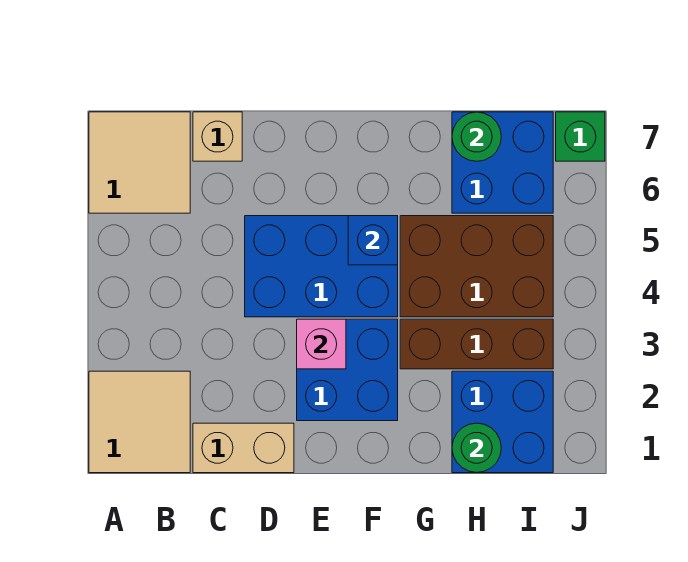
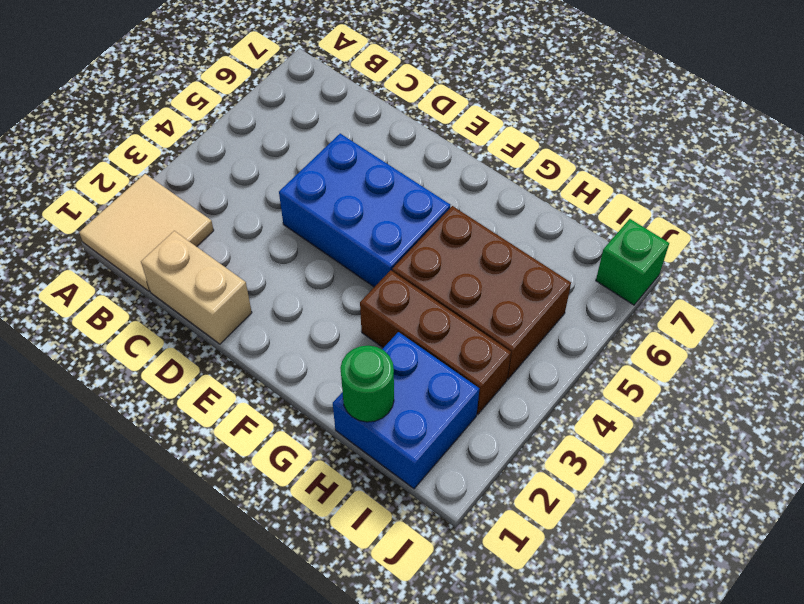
none -> tan 2x2 tile [89,112,190,213]
none -> tan 1x1 brick [193,112,242,161]
none -> blue 2x2 brick [297,319,398,421]

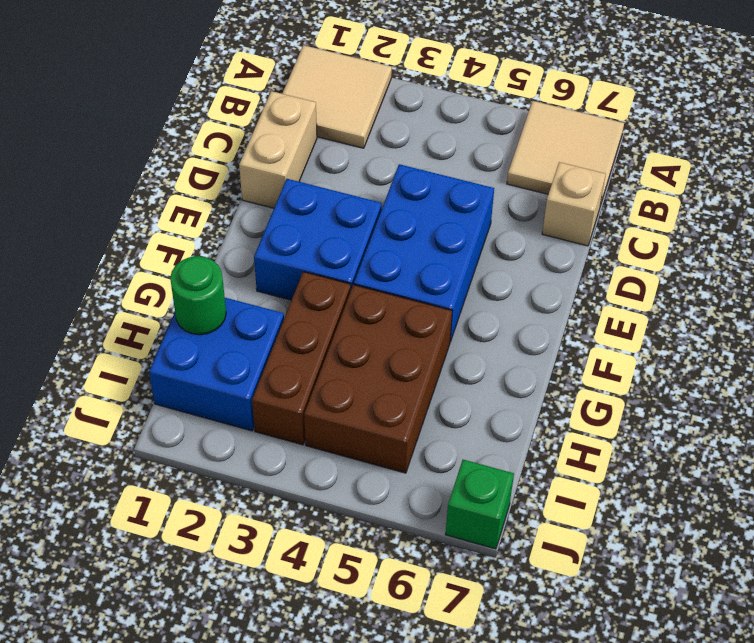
none -> blue 2x2 brick [452,112,553,213]
none -> pink 1x1 brick [297,319,346,369]
none -> blue 1x1 brick [348,216,398,265]

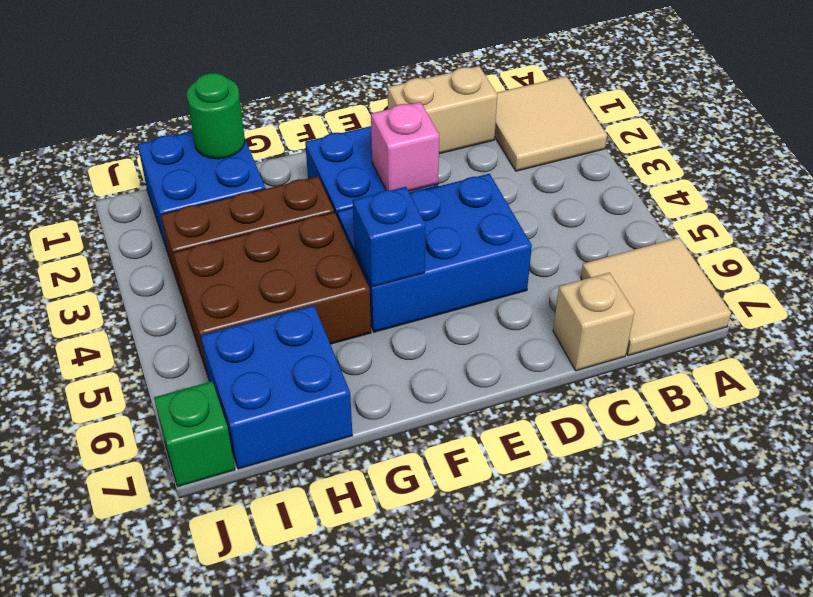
none -> green 1x1 round brick [452,112,501,161]

